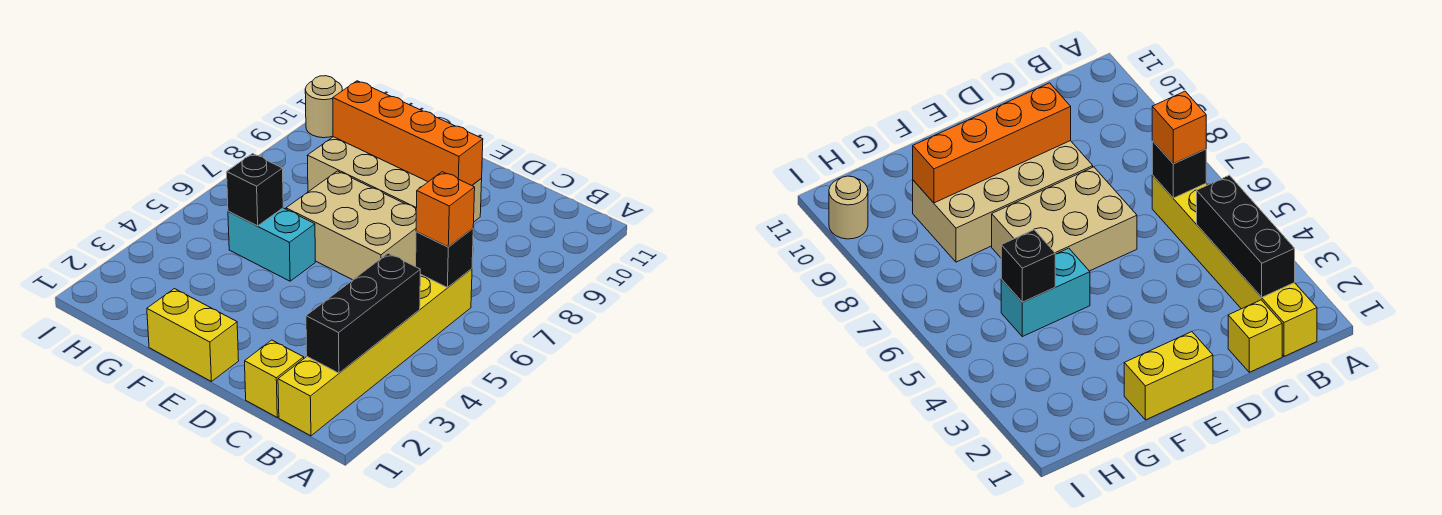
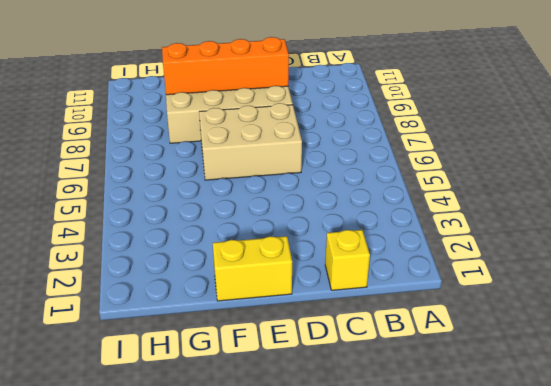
none -> yellow 1x6 brick [278,269,472,436]
none -> cyan 1x2 brick [228,208,315,281]
none -> tan 1x1 round brick [305,76,342,138]

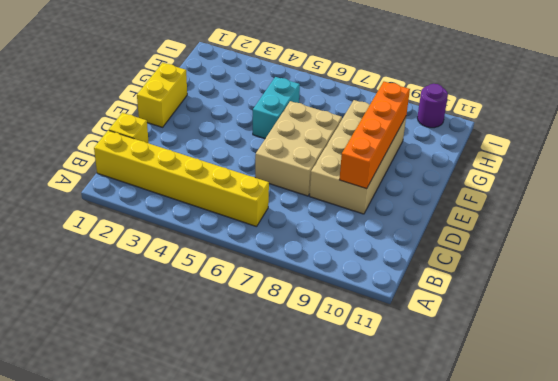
purple 1x1 round brick [417,84,448,128] -> tan 1x1 round brick [305,76,342,138]
none -> black 1x3 brick [306,253,420,373]
none -> black 1x1 brick [416,228,473,288]
none -> black 1x1 brick [227,154,283,226]

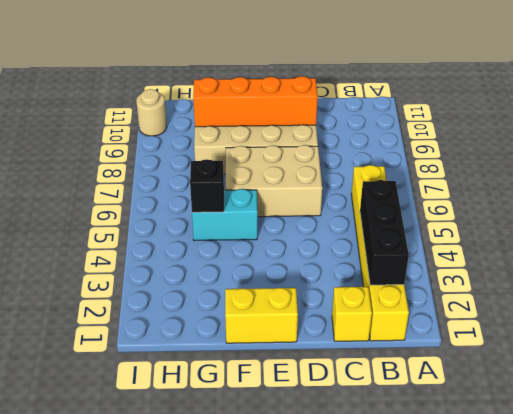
none -> black 1x1 brick [416,228,473,288]
none -> orange 1x1 brick [416,172,475,247]

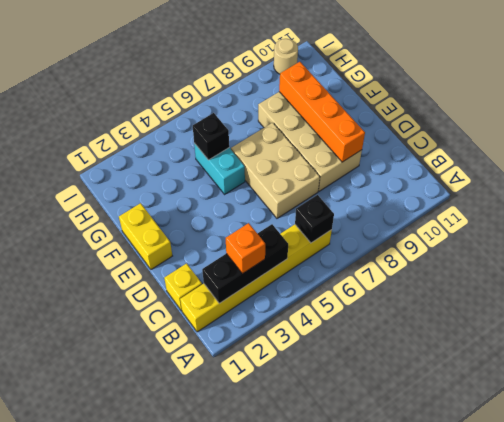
orange 1x1 brick [226,223,265,274] -> orange 1x1 brick moved to [416,172,475,247]

